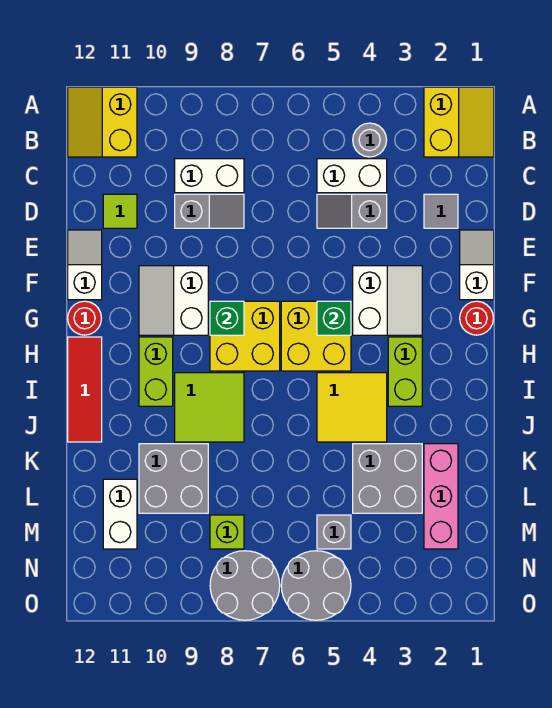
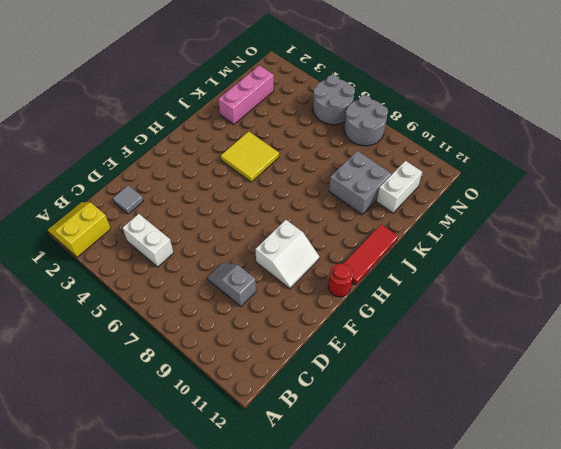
none -> yellow 2x2 slope [68,87,137,157]
none -> grey 1x1 round brick [353,123,387,157]
none -> white 1x2 brick [175,159,244,193]
none -> grey 1x2 slope [317,194,387,228]

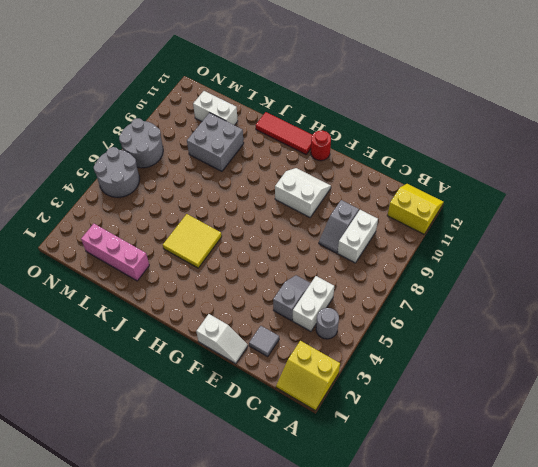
none -> lime 1x1 tile [103,194,137,228]
none -> white 1x2 slope [68,230,102,300]
none -> white 2x2 slope [353,266,422,335]
none -> red 1x1 round brick [460,301,493,335]

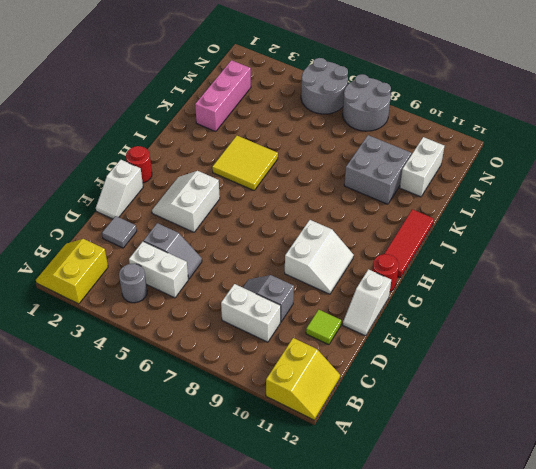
none -> yellow 2x2 brick [281,301,351,371]
none -> yellow 2x2 brick [210,301,280,371]
none -> lime 1x2 brick [388,337,422,406]
none -> lime 1x2 brick [139,337,173,406]

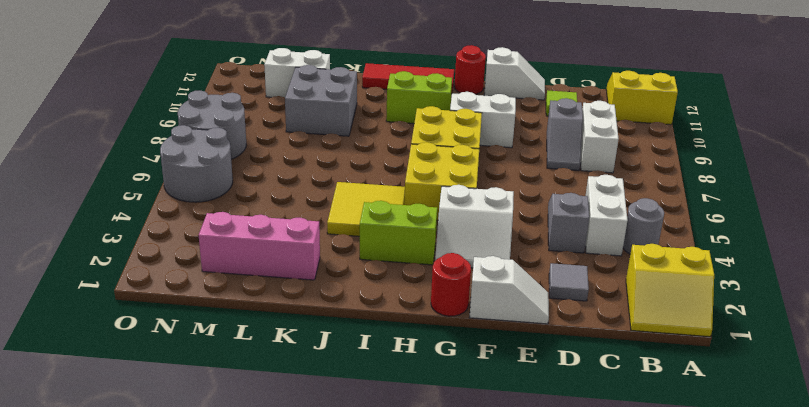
none -> lime 2x2 tile [175,373,244,442]
none -> grey 2x2 brick [353,444,422,513]
none -> grey 1x1 brick [317,515,351,549]
none -> lime 1x1 brick [210,515,244,549]

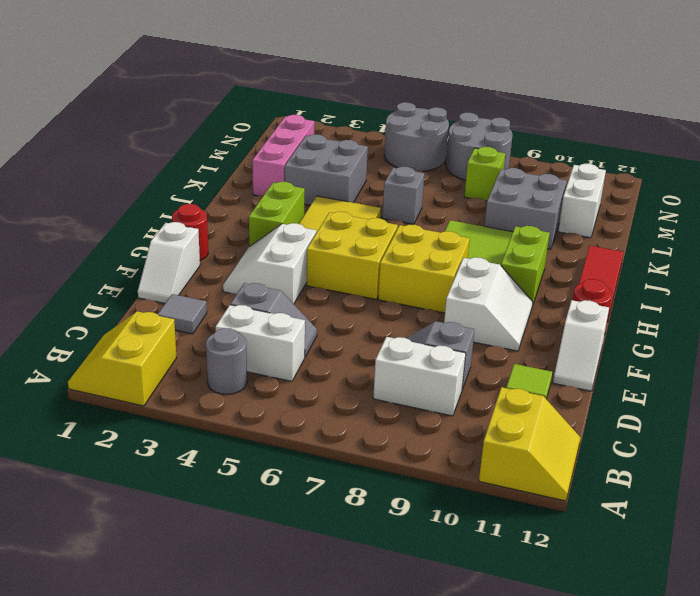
grey 1x1 brick [382,167,424,224] -> grey 1x1 brick moved to [317,515,351,549]
none -> green 1x1 brick [317,301,351,335]
none -> green 1x1 brick [210,301,244,335]

